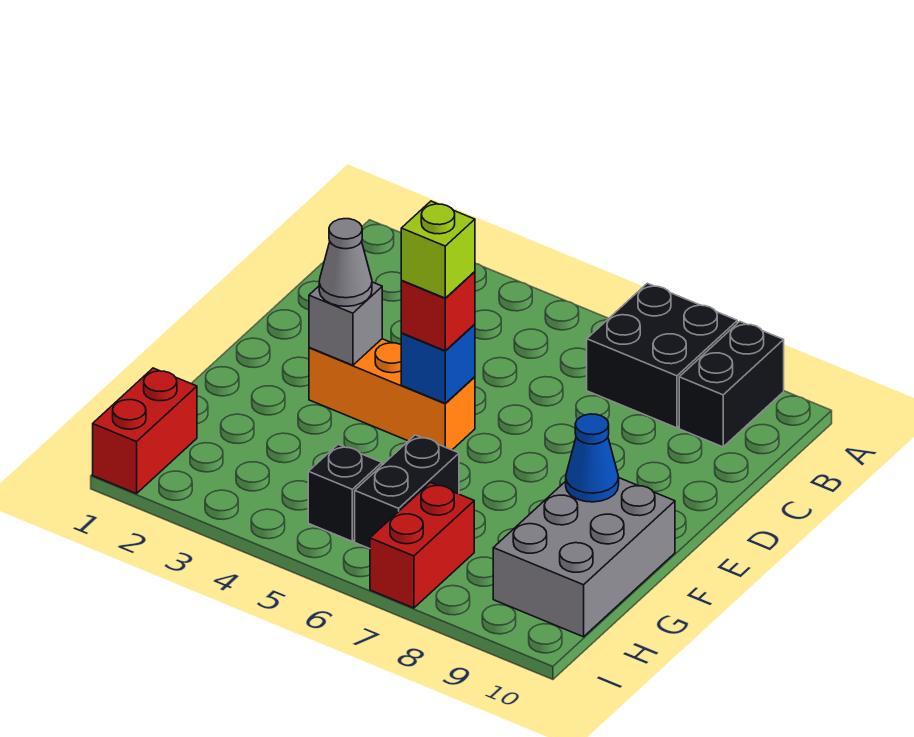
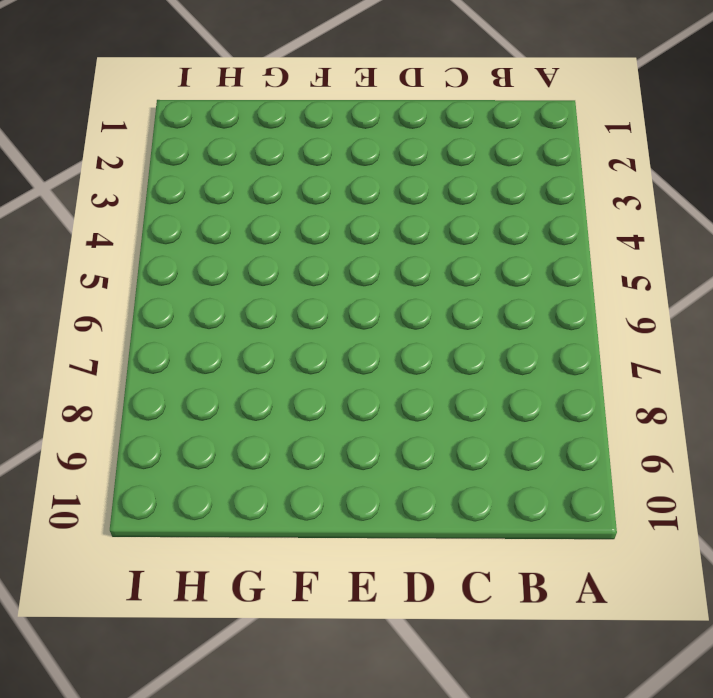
none -> black 2x2 brick [587,283,737,428]
none -> black 1x2 brick [679,322,784,447]
none -> orange 1x3 brick [309,339,475,450]

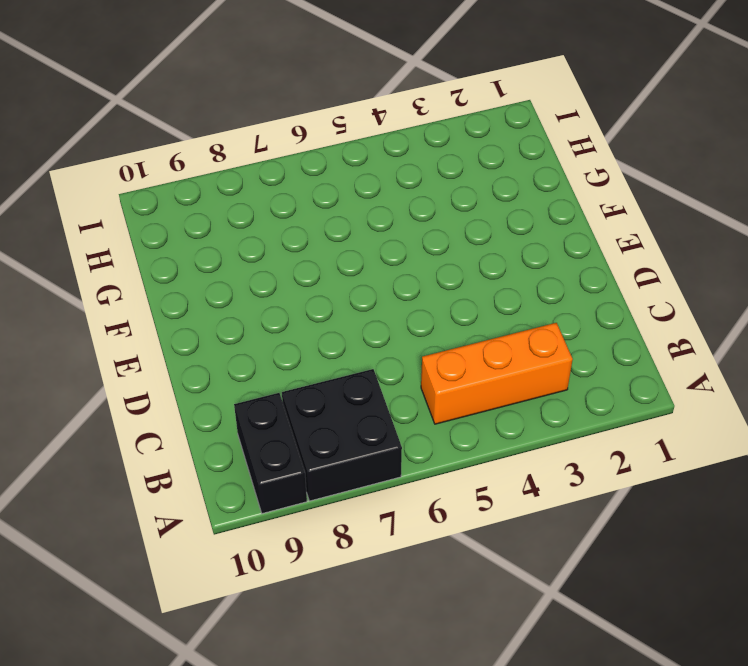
orange 1x3 brick [421,323,573,424] -> orange 1x3 brick moved to [309,339,475,450]
none -> grey 2x3 brick [493,478,675,637]
none -> black 1x2 brick [355,435,459,549]
none -> red 1x2 brick [93,368,197,494]

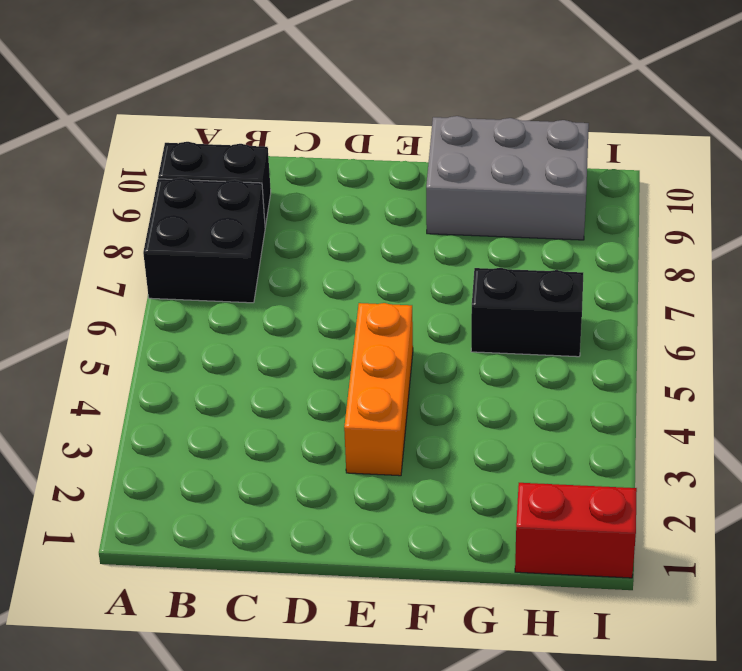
none -> black 1x1 brick [308,444,382,541]
none -> red 1x2 brick [370,483,474,608]
none -> grey 1x1 brick [309,282,382,365]

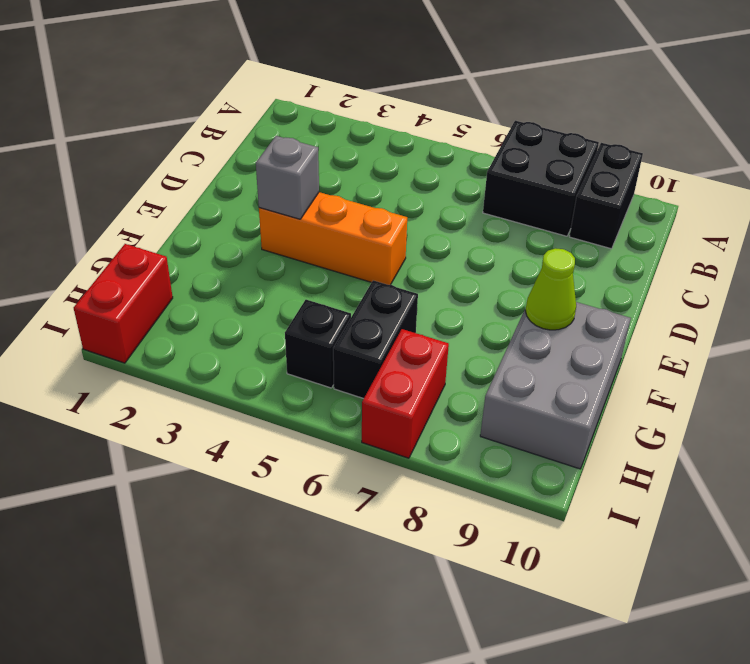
lime 1x1 cone [526,248,576,330] -> blue 1x1 cone [566,414,619,502]
none -> blue 1x1 brick [401,324,475,403]
none -> grey 1x1 cone [319,219,372,306]
none -> red 1x1 brick [401,272,475,351]

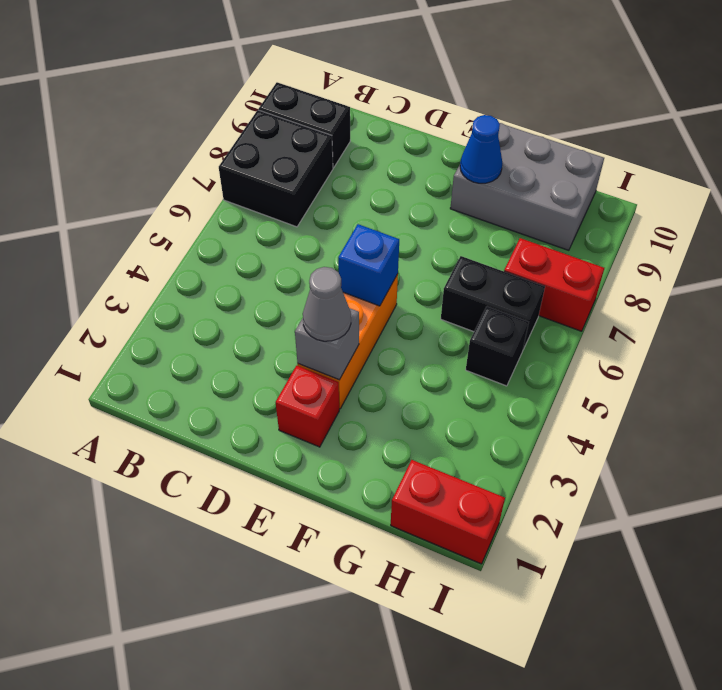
red 1x1 brick [276,366,339,447] -> red 1x1 brick moved to [401,272,475,351]
none -> lime 1x1 brick [401,201,475,298]

